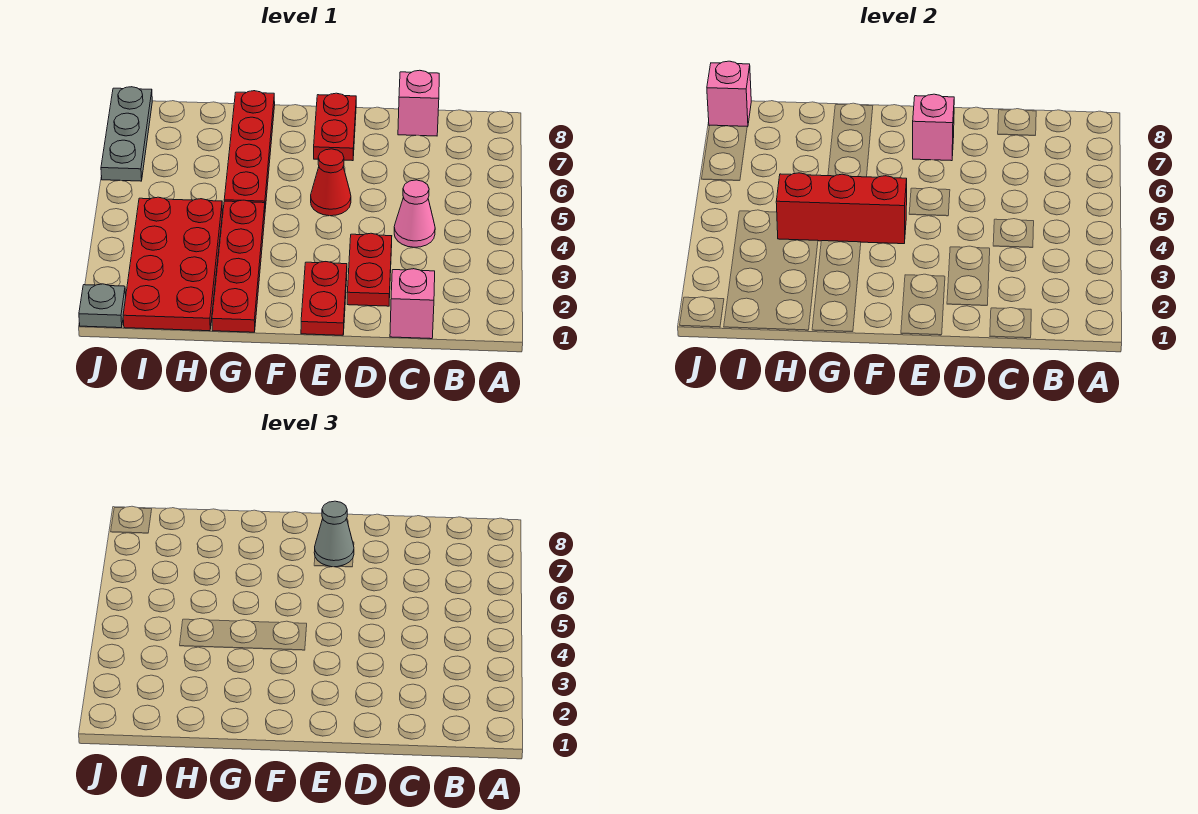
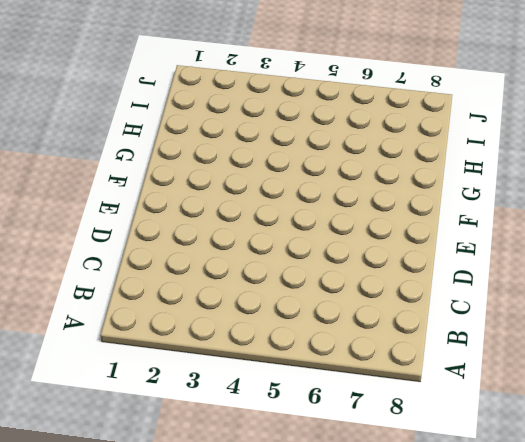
none -> pink 1x1 brick [390,269,435,339]
none -> pink 1x1 cone [394,180,435,247]
none -> pink 1x1 brick [398,70,439,136]

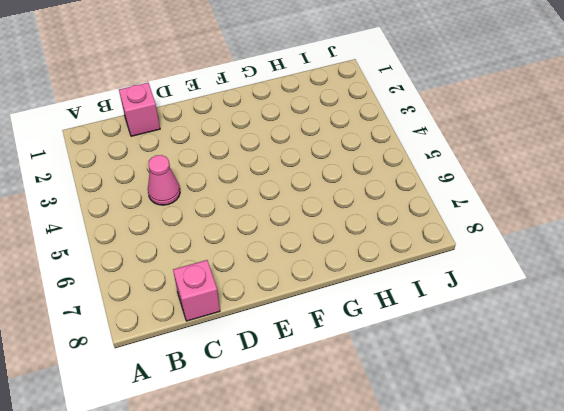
none -> red 1x2 plate [347,233,392,306]
none -> red 1x2 plate [301,262,347,335]
none -> red 1x1 cone [311,149,351,216]

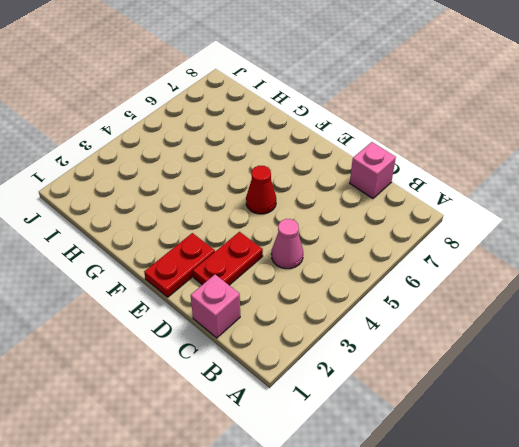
none -> red 1x2 plate [314,93,356,161]
none -> red 1x4 plate [212,200,265,332]
none -> red 1x4 plate [224,91,275,209]

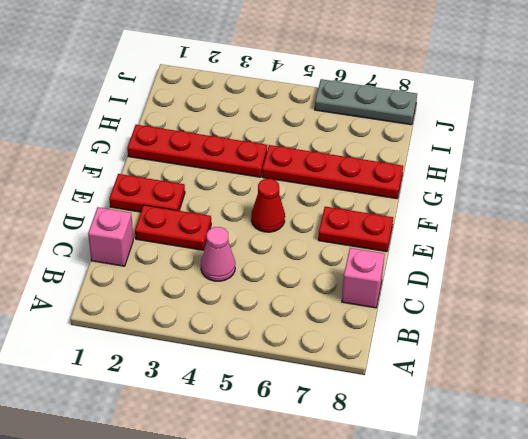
none -> red 2x4 plate [123,197,222,331]
none -> grey 1x1 plate [79,284,126,328]
none -> pink 1x1 brick [913,94,954,161]

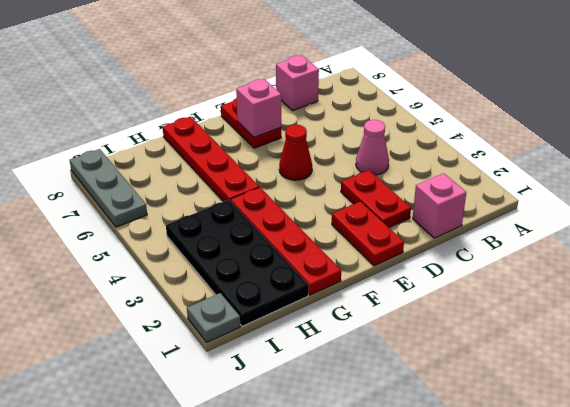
black 2x4 plate [166,200,309,326] -> red 2x4 plate [123,197,222,331]
none -> red 1x3 brick [776,173,907,244]
none -> pink 1x1 brick [707,61,751,127]
none -> grey 1x1 cone [314,501,354,567]

